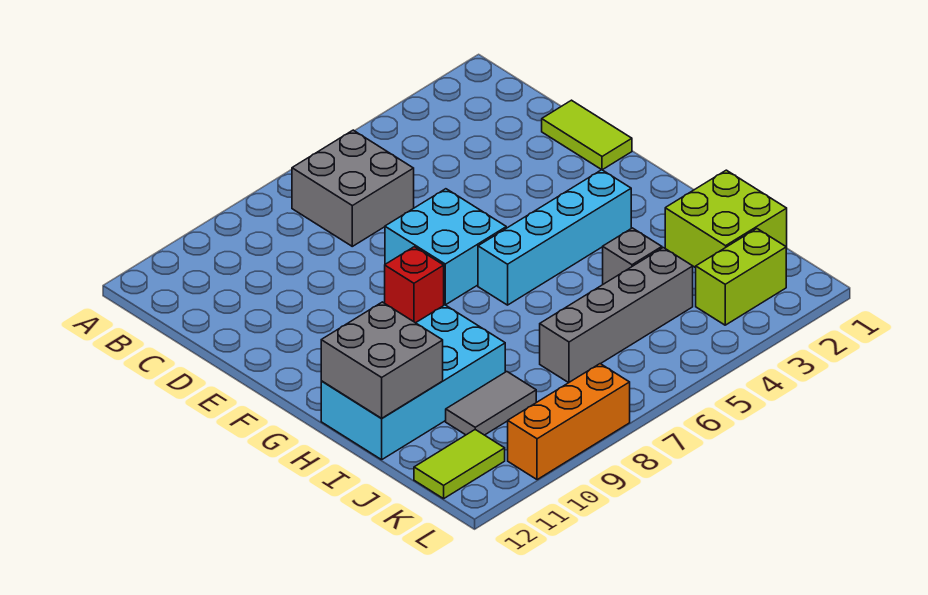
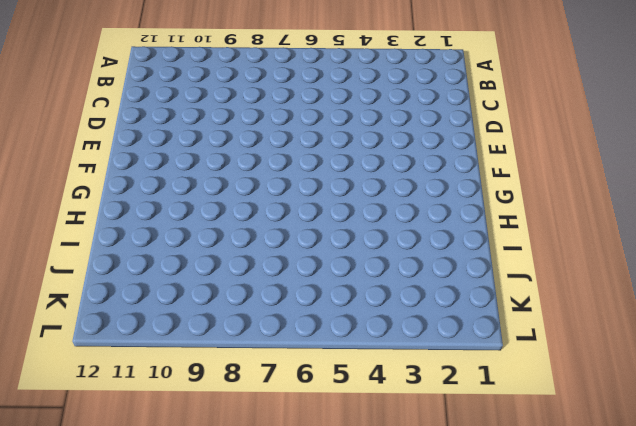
none -> grey 2x2 brick [292,130,414,246]
none -> lime 1x2 tile [542,100,632,170]
none -> cyan 2x2 brick [385,189,506,305]

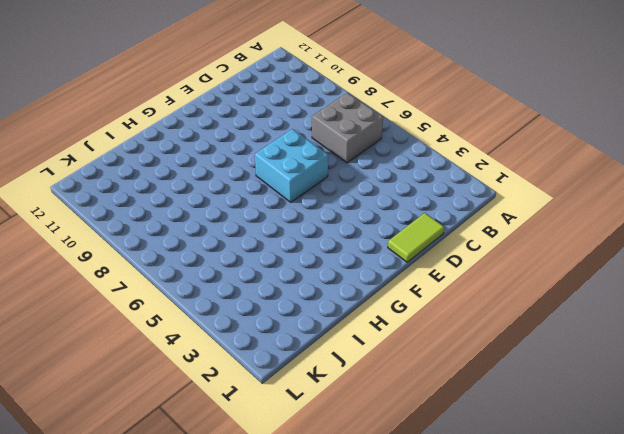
none -> red 1x1 brick [385,247,444,323]
none -> cyan 1x4 brick [478,170,631,305]
none -> cyan 2x4 brick [321,305,505,460]

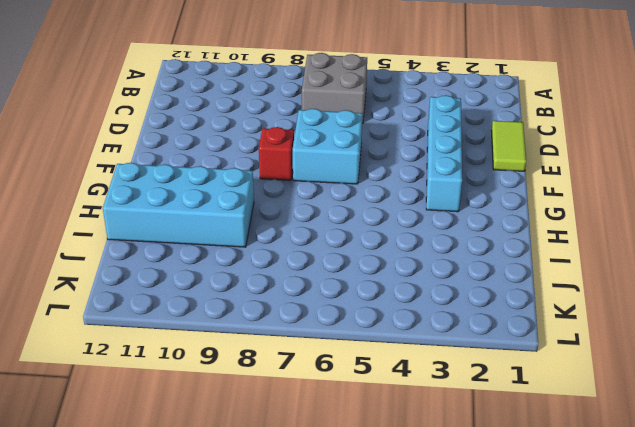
cyan 1x4 brick [426,95,462,212] -> cyan 1x4 brick turned to [478,170,631,305]
none -> lime 2x2 brick [665,170,787,268]
none -> grey 1x1 brick [603,228,662,284]
none -> grey 1x4 brick [540,248,693,383]

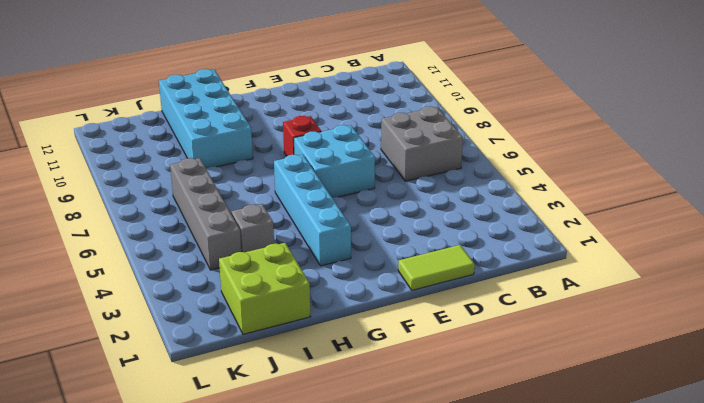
none -> grey 1x2 tile [446,372,536,435]
none -> lime 1x2 brick [696,229,786,325]
none -> lime 1x2 tile [414,430,505,499]

